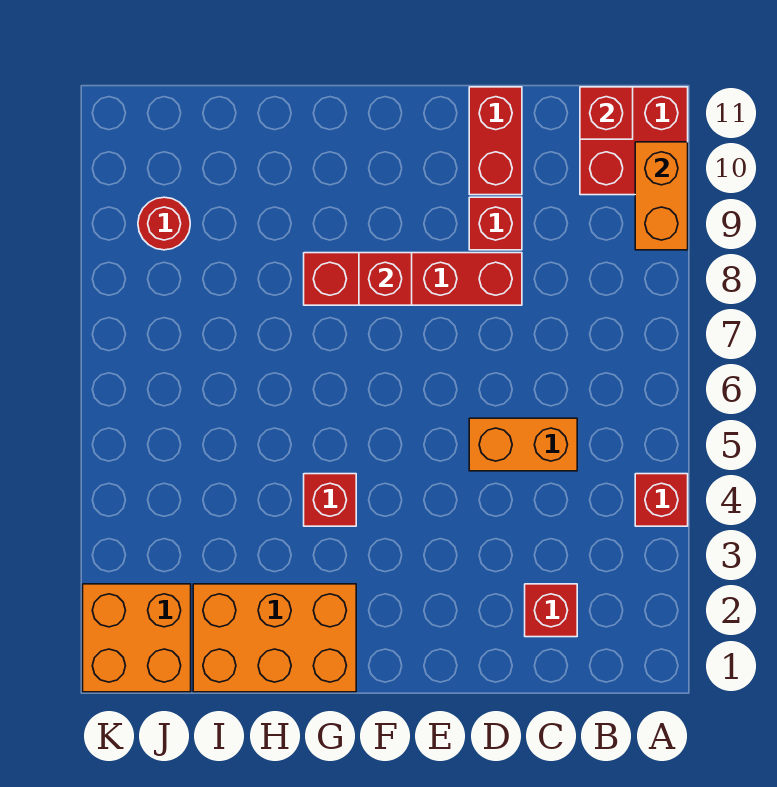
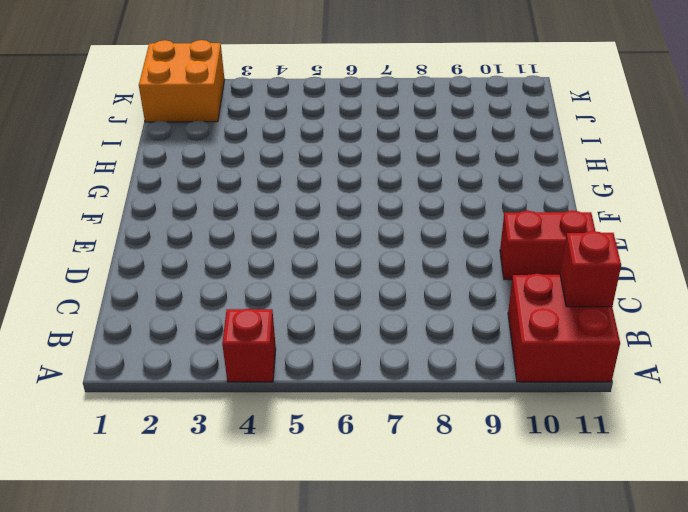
none -> red 1x1 brick [525,584,577,637]
none -> orange 1x2 brick [469,418,577,471]
none -> red 1x4 brick [304,253,522,305]

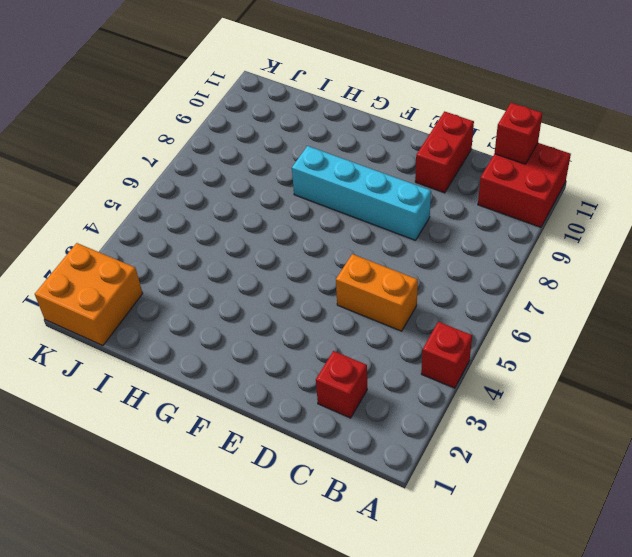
cyan 1x4 brick [292,146,431,240] -> red 1x4 brick [304,253,522,305]
none -> red 1x1 brick [469,197,522,250]
none -> orange 2x3 brick [193,584,356,692]
none -> red 1x1 brick [304,474,356,526]

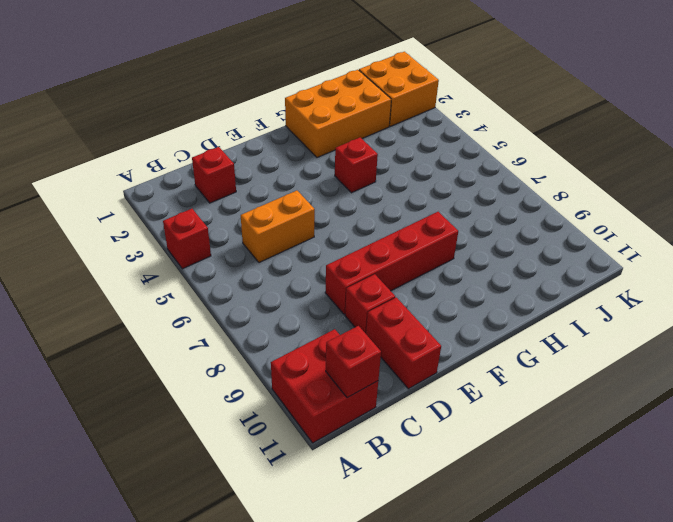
none -> red 1x1 round brick [138,197,190,250]
none -> orange 1x2 brick [635,142,688,250]
none -> red 1x1 brick [359,253,412,305]

